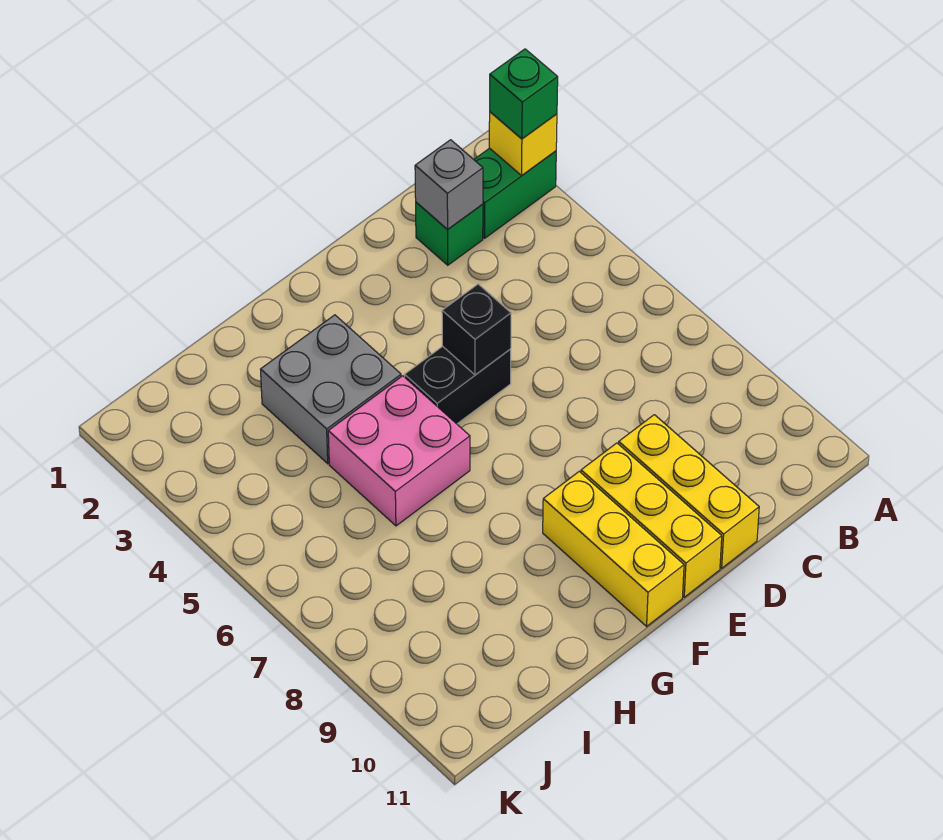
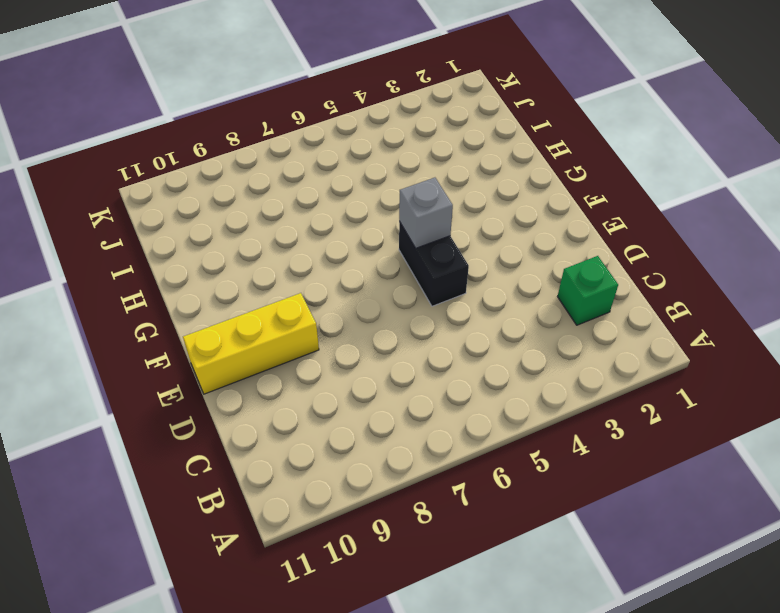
grey 1x1 brick [399,178,453,248] -> grey 1x1 brick moved to [415,140,483,230]
none -> green 1x2 brick [474,148,556,238]
none -> yellow 1x3 brick [619,415,759,568]
none -> yellow 1x3 brick [543,471,684,626]

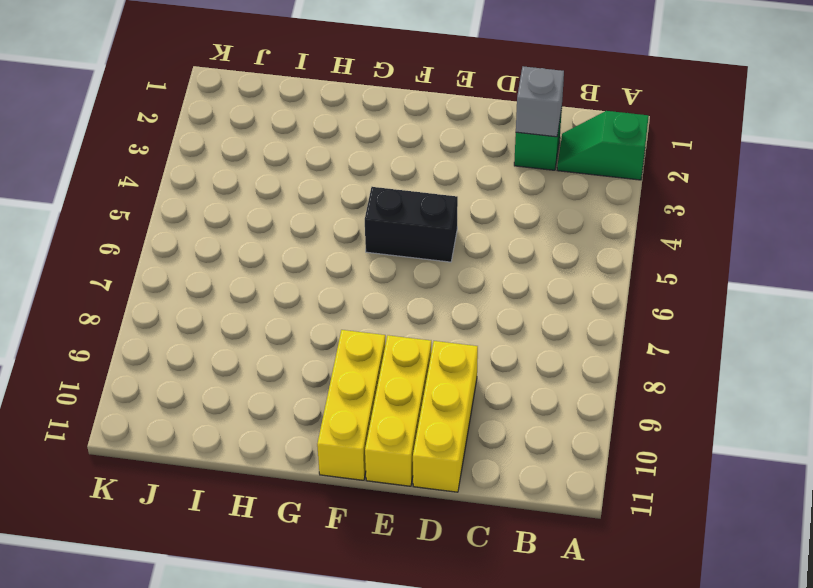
green 1x2 slope [557,111,649,180] -> green 1x2 brick [474,148,556,238]
none -> grey 2x2 brick [261,315,401,464]
none -> pink 2x2 brick [328,376,470,526]
none -> yellow 1x1 brick [489,112,557,175]

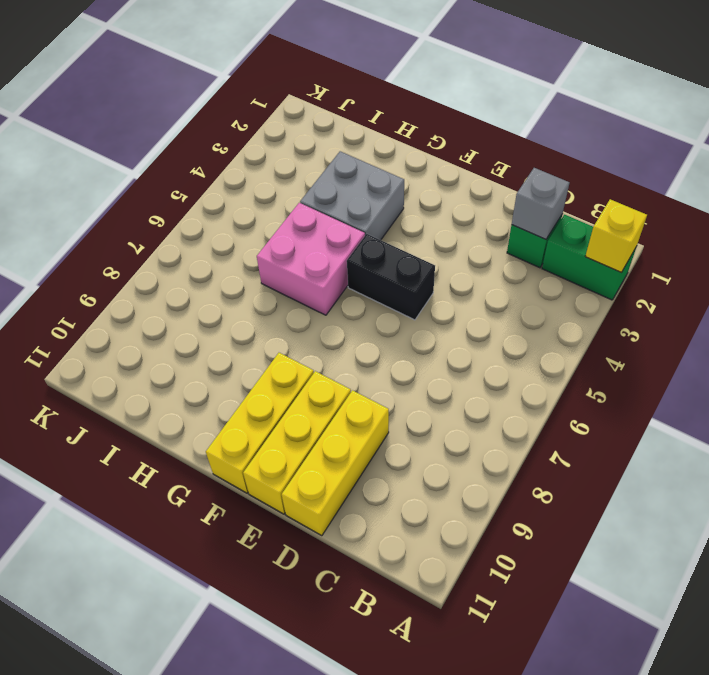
none -> black 1x1 brick [442,284,511,375]
none -> green 1x1 brick [490,49,558,139]

